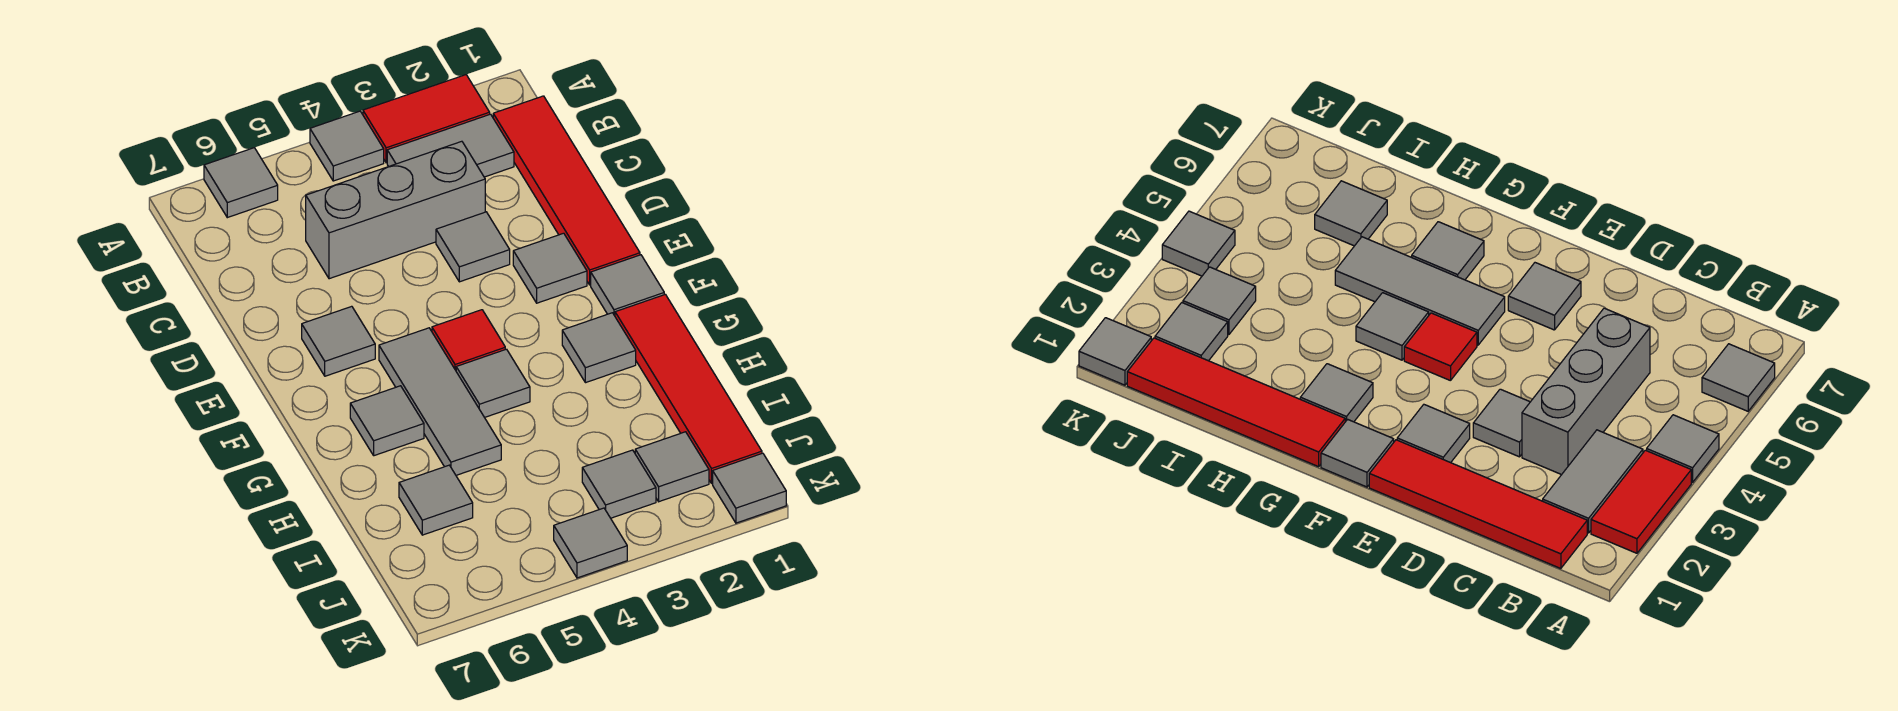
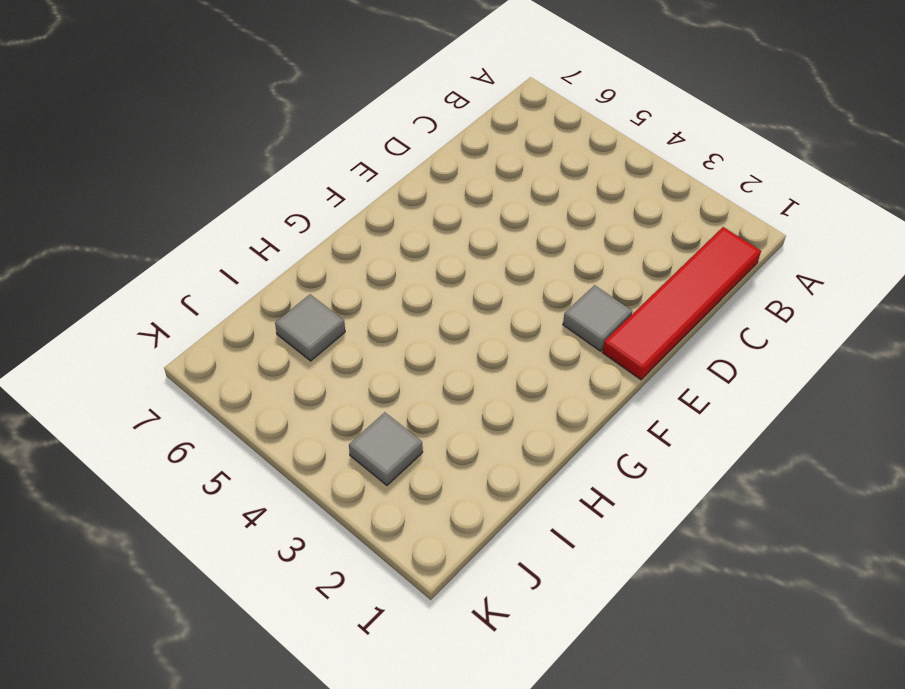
none -> red 1x2 tile [363,75,490,163]
none -> grey 1x1 tile [310,111,384,181]
none -> grey 1x1 tile [204,148,278,218]

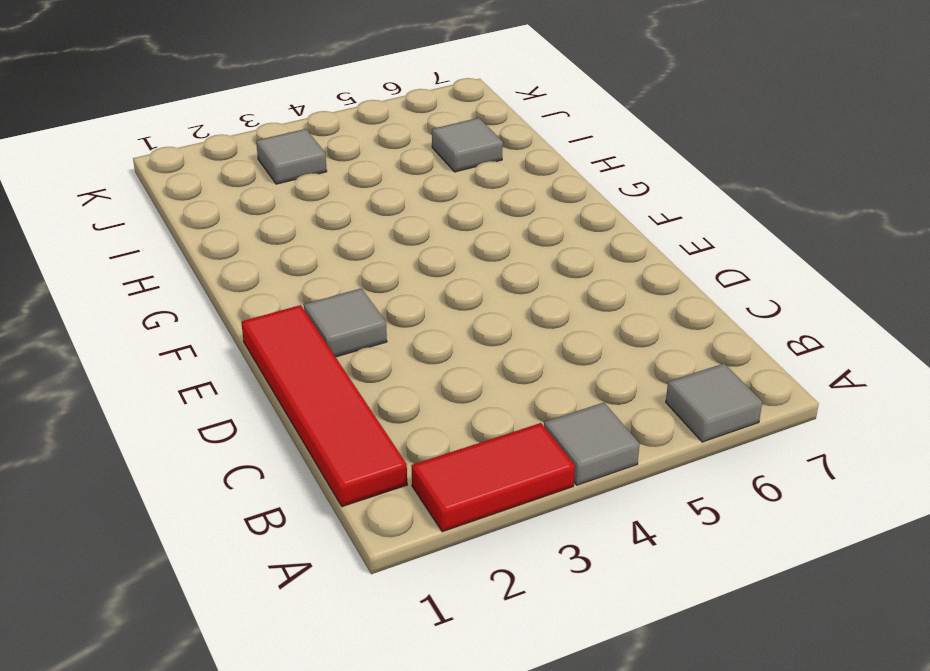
none -> grey 1x2 tile [387,114,514,177]
none -> grey 1x3 brick [306,141,485,279]
none -> grey 1x1 tile [436,212,510,282]

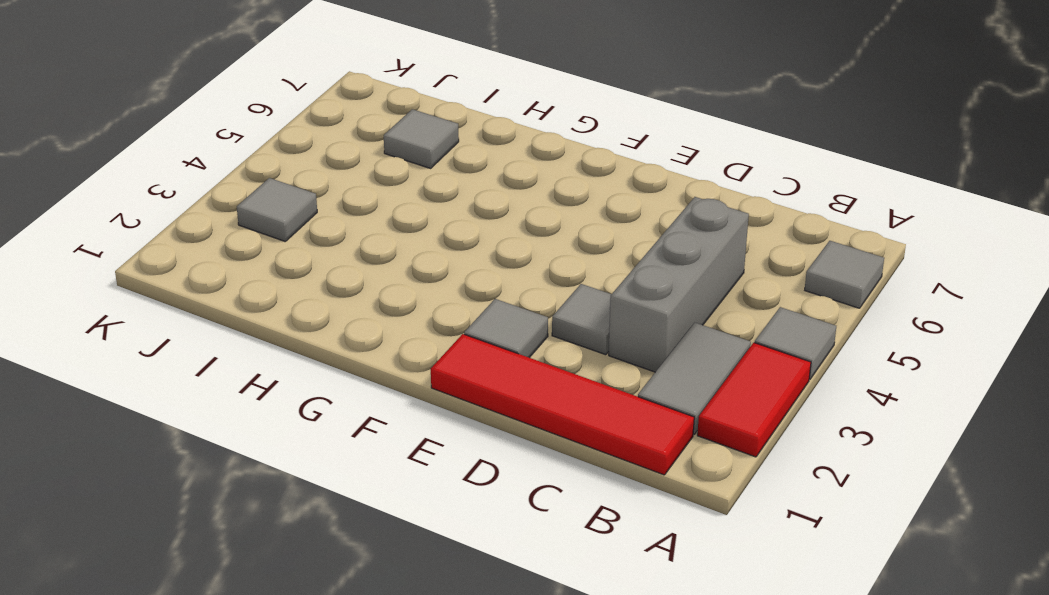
none -> grey 1x1 tile [302,306,375,376]
none -> grey 1x1 tile [591,255,664,316]
none -> red 1x1 tile [432,310,505,370]

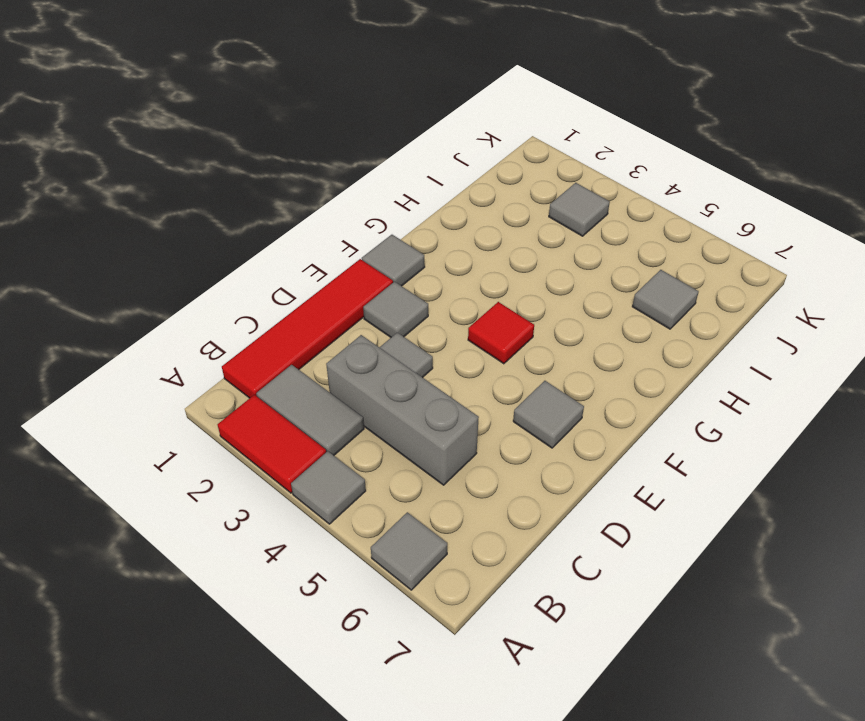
none -> grey 1x3 tile [379,328,501,475]
none -> red 1x4 tile [615,294,762,483]
none -> grey 1x1 tile [562,313,636,383]

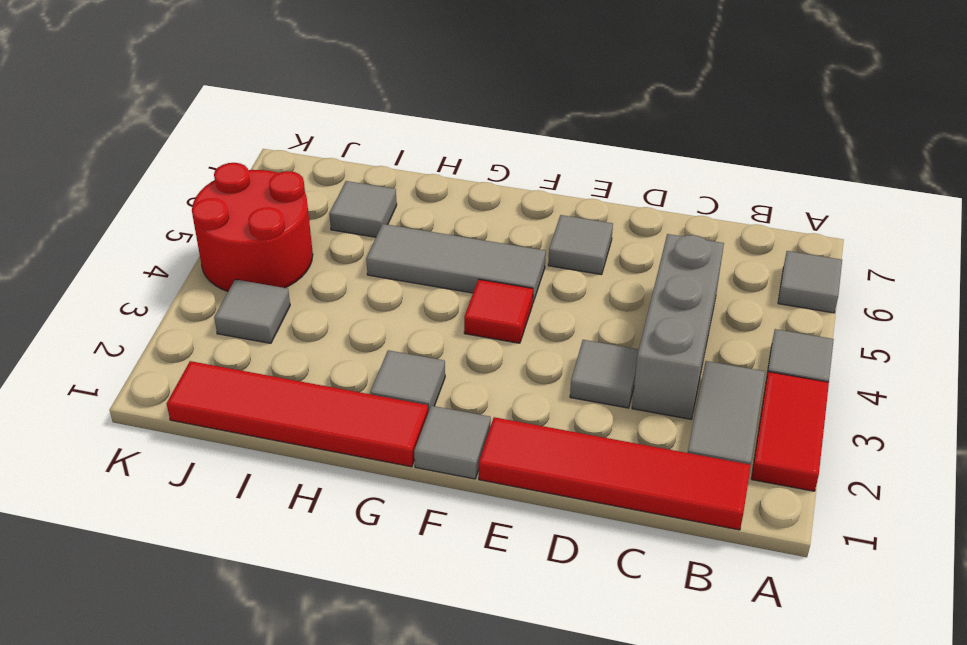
red 2x2 round brick [192,163,313,291] -> grey 1x1 tile [554,508,627,578]
none -> grey 1x1 tile [513,233,587,303]
none -> grey 1x1 tile [456,349,530,417]
none -> grey 1x1 tile [350,386,424,456]

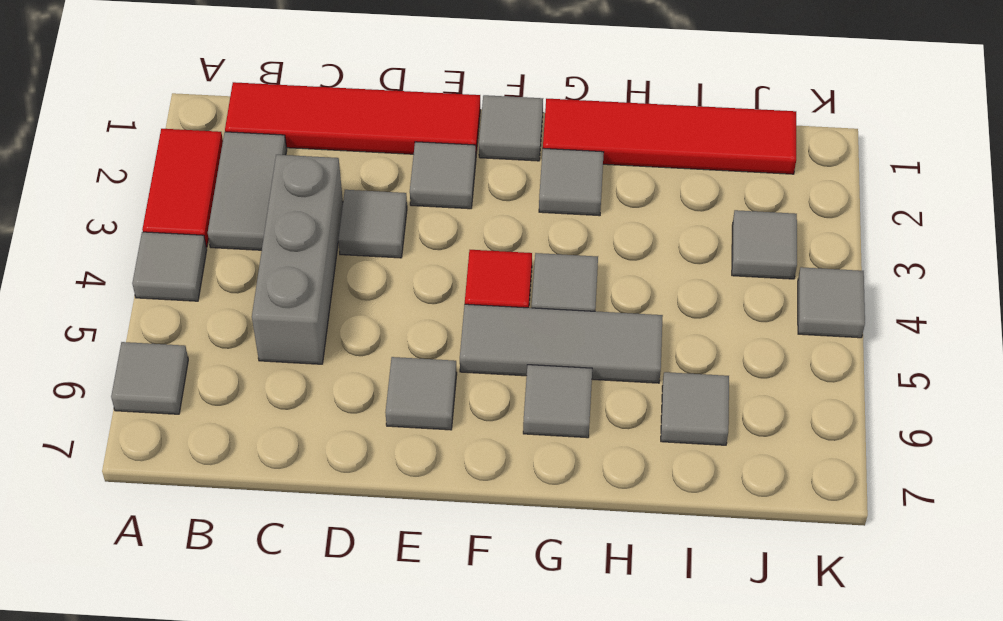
none -> grey 1x1 tile [635,432,709,502]
none -> grey 1x1 tile [713,453,786,523]

